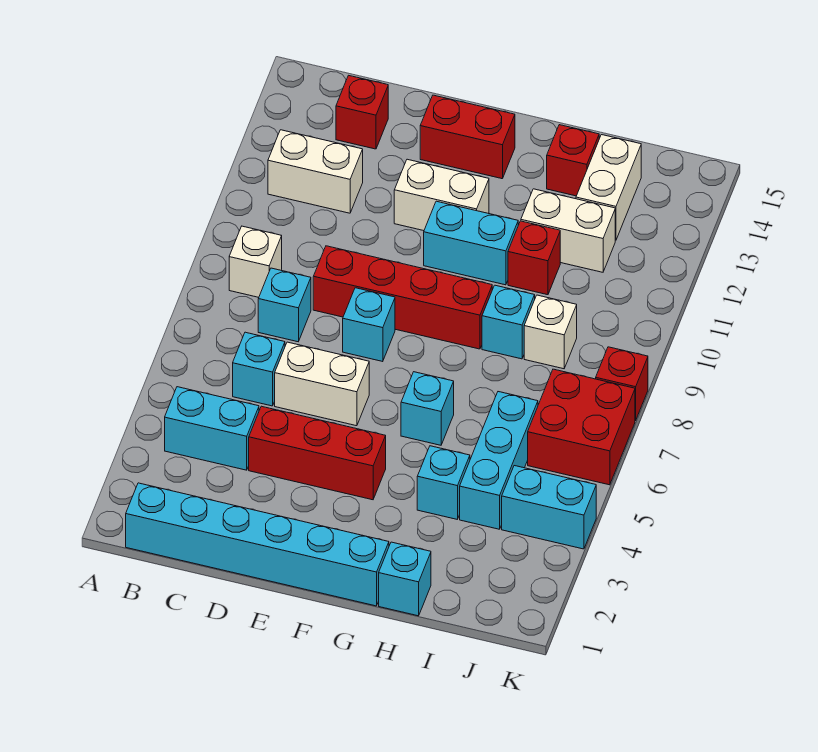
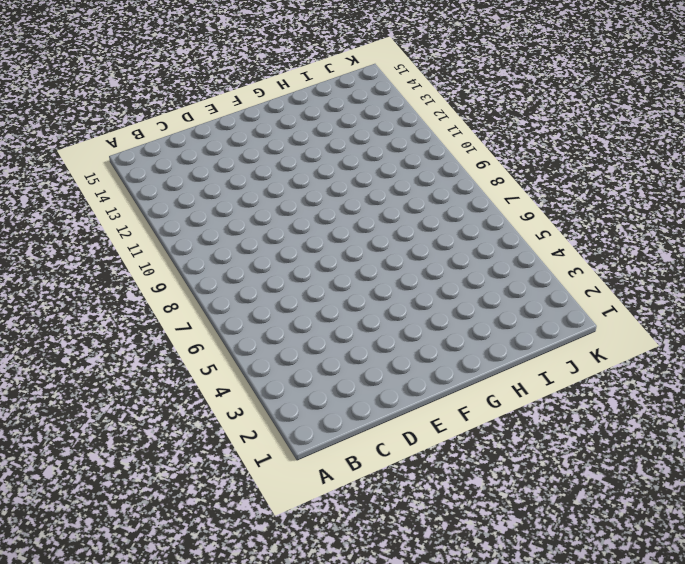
none -> cyan 1x6 brick [126,483,389,606]
none -> cyan 1x2 brick [165,387,259,470]
none -> white 1x1 brick [229,226,282,297]

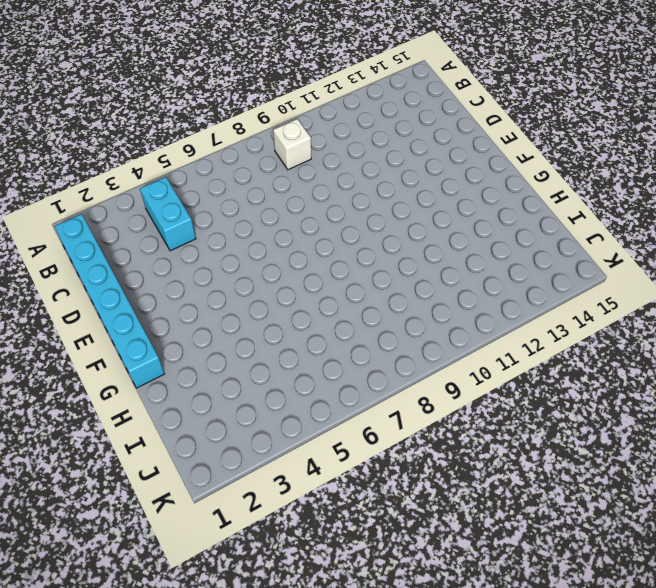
none -> white 1x2 brick [268,130,363,213]
none -> cyan 1x1 brick [233,332,285,406]
none -> cyan 1x1 brick [258,268,311,342]

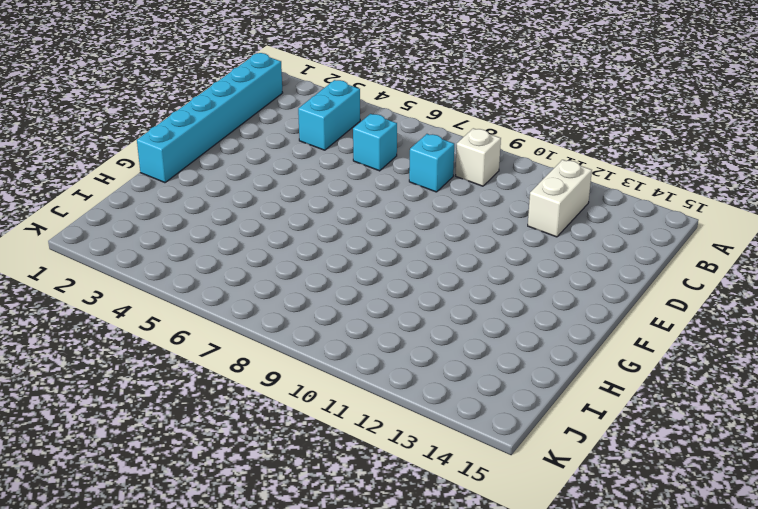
none -> red 1x1 brick [336,75,388,149]
none -> red 1x3 brick [249,406,386,500]
none -> white 1x2 brick [275,342,369,426]

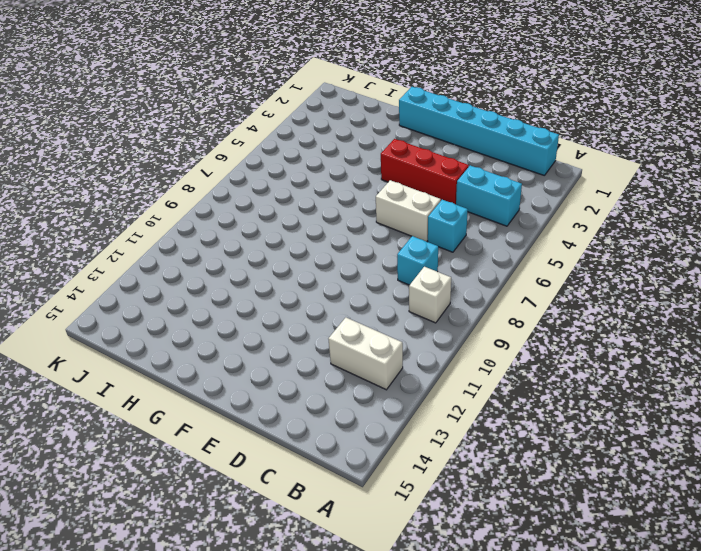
none -> red 1x1 brick [336,75,388,149]
none -> red 1x4 brick [313,246,492,349]
none -> cyan 1x1 brick [343,288,395,362]

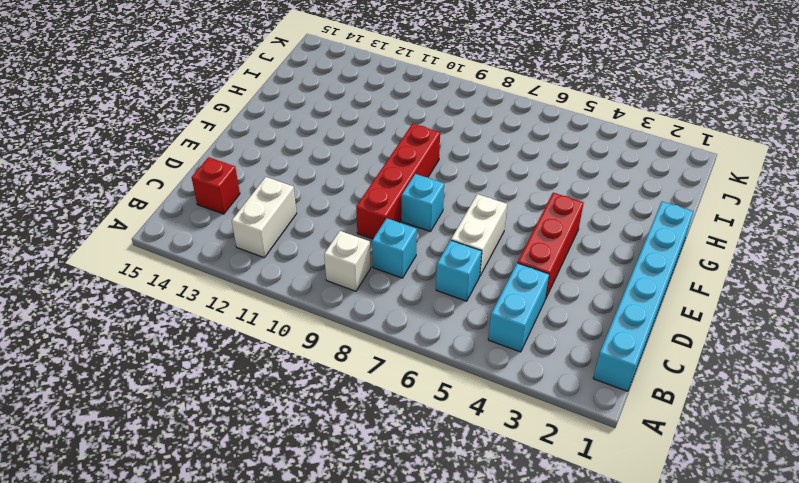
none -> white 1x2 brick [394,159,489,231]
none -> red 1x2 brick [420,95,515,179]
none -> cyan 1x2 brick [424,201,518,285]

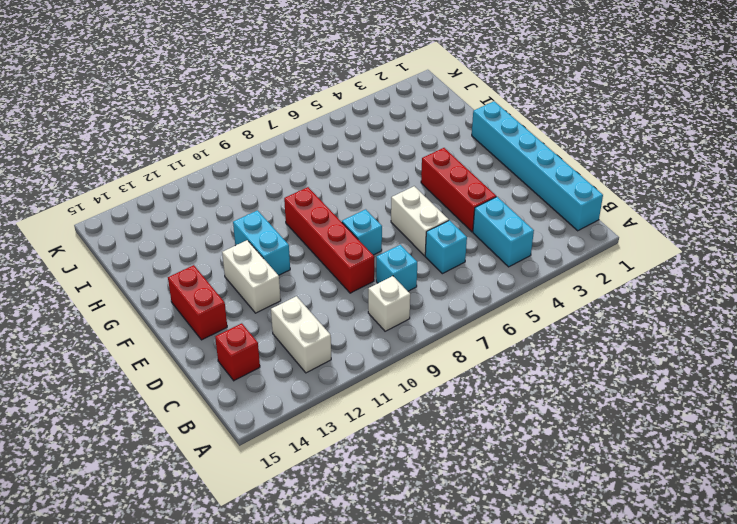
none -> cyan 1x1 brick [401,372,454,445]
none -> cyan 1x1 brick [379,542,431,616]
none -> cyan 1x1 brick [417,446,470,519]

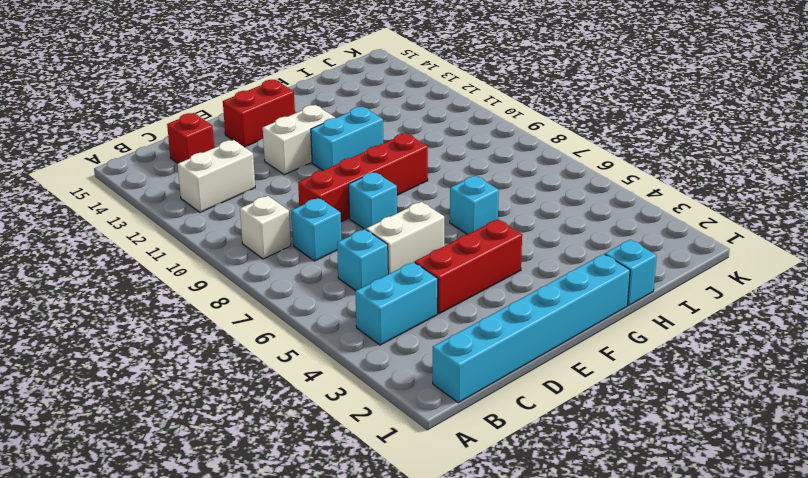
none -> cyan 1x1 brick [417,446,470,519]
none -> cyan 1x1 brick [482,285,535,359]
none -> red 1x1 brick [508,221,560,295]

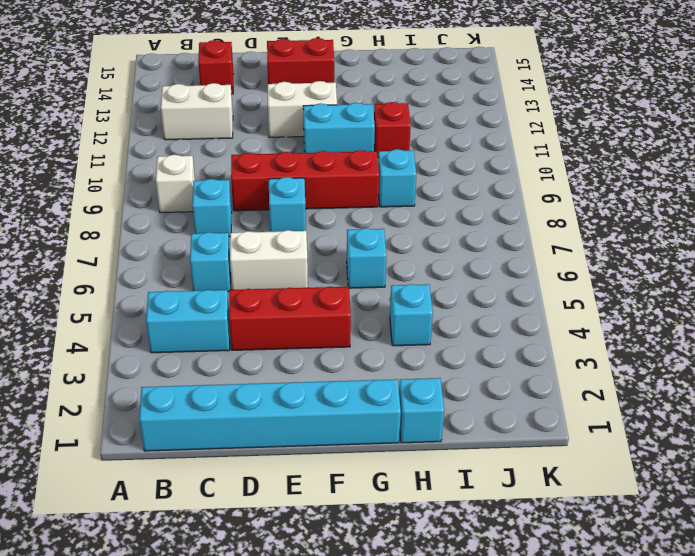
none -> white 1x2 brick [521,189,615,272]
none -> red 1x1 brick [547,125,599,196]
none -> cyan 1x3 brick [460,392,538,529]

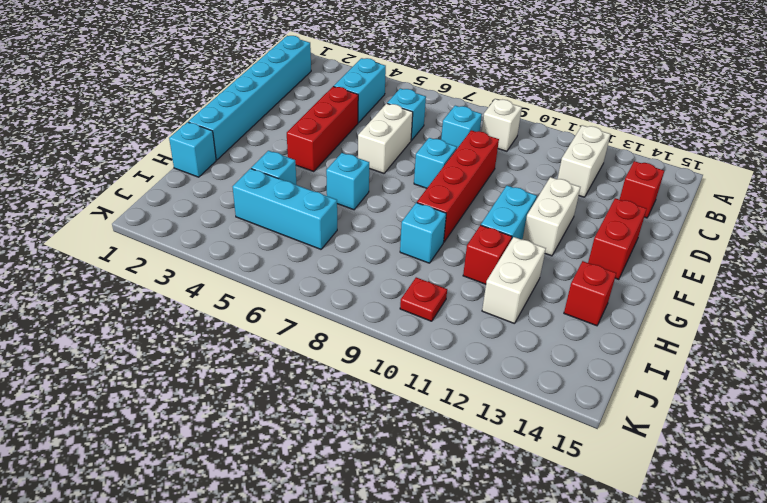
red 1x1 plate [400,277,447,321] -> none
none -> white 1x1 brick [524,295,577,369]
none -> white 1x2 brick [576,135,641,240]
none -> cyan 1x2 brick [502,466,596,549]

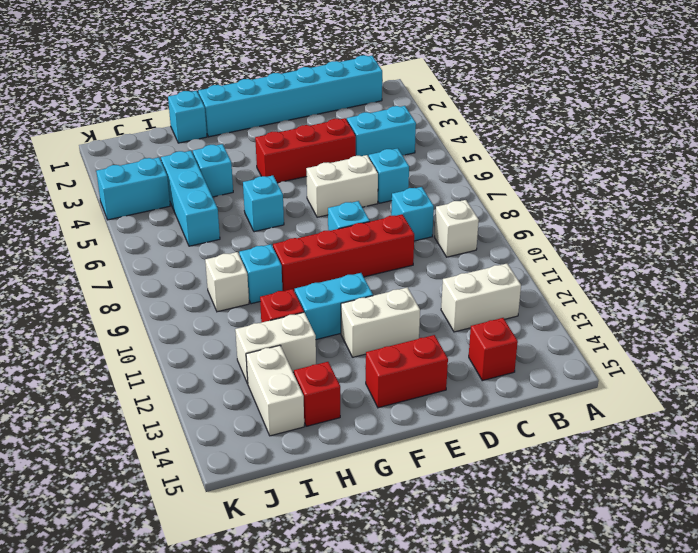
none -> red 2x2 brick [528,369,635,485]
none -> red 1x1 brick [596,347,648,421]

